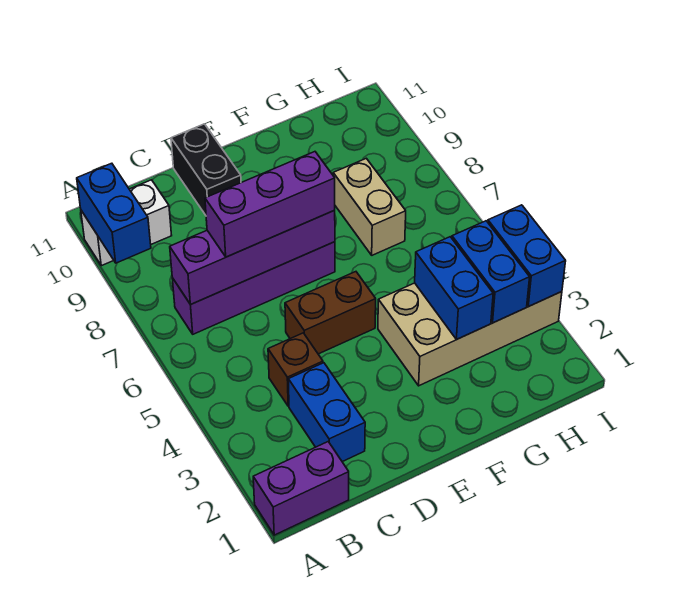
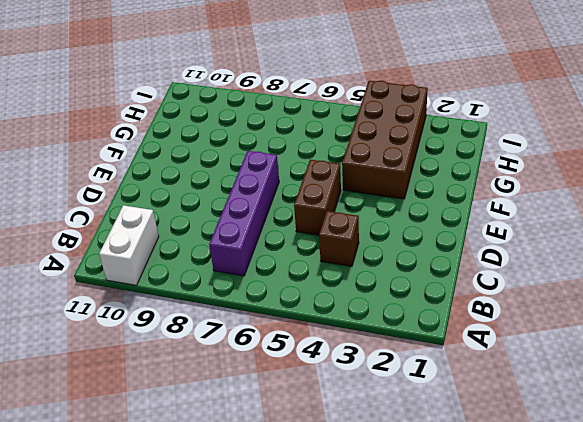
brown 2x4 brick [342,81,428,199] -> tan 2x4 brick [378,283,562,386]
none -> purple 1x2 brick [253,442,349,535]
none -> blue 1x2 brick [288,363,365,462]
none -> black 1x2 brick [171,124,241,215]

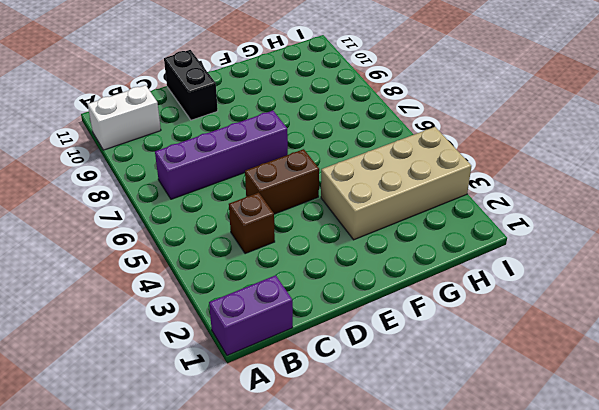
none -> blue 1x2 brick [288,363,365,462]
none -> tan 1x2 brick [333,158,406,255]
none -> blue 1x2 brick [77,163,151,263]

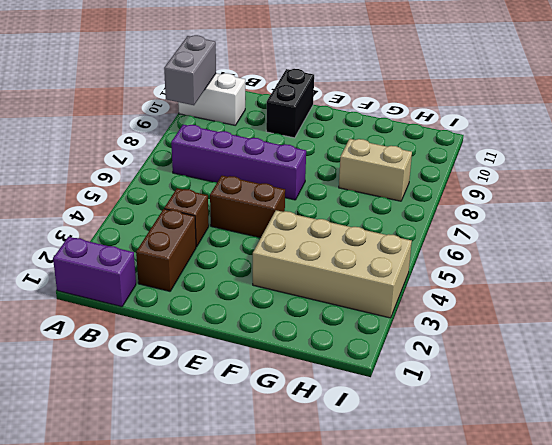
grey 1x2 brick [164,35,216,105] -> blue 1x2 brick [77,163,151,263]
brown 1x2 brick [136,209,196,291] -> blue 1x2 brick [288,363,365,462]
tan 1x2 brick [339,139,412,201] -> tan 1x2 brick turned to [333,158,406,255]
none -> purple 1x4 brick [170,211,335,305]
none -> blue 1x2 brick [415,237,493,339]
none -> blue 1x2 brick [452,221,530,323]

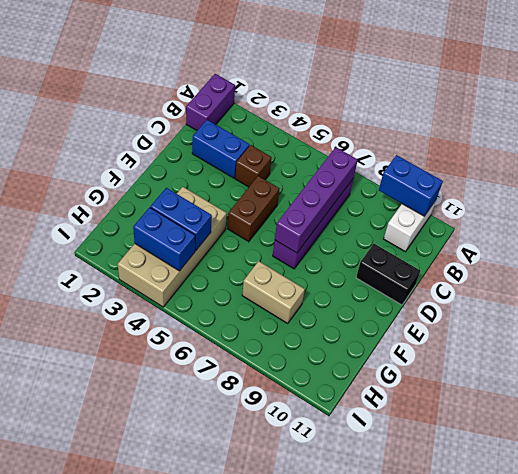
none -> blue 1x2 brick [488,205,566,306]
none -> purple 1x3 brick [205,152,335,257]

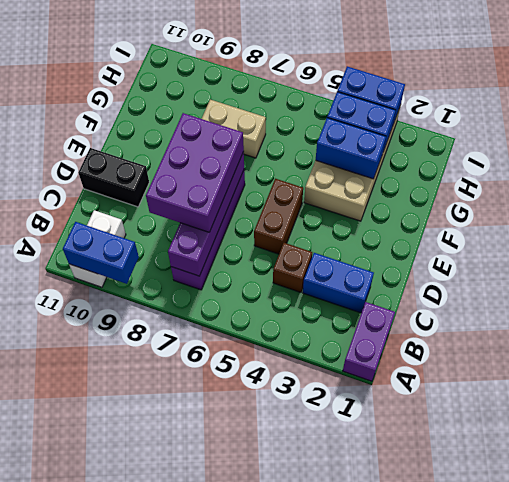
purple 2x3 brick [146,113,244,232] -> purple 1x3 brick [205,152,335,257]

